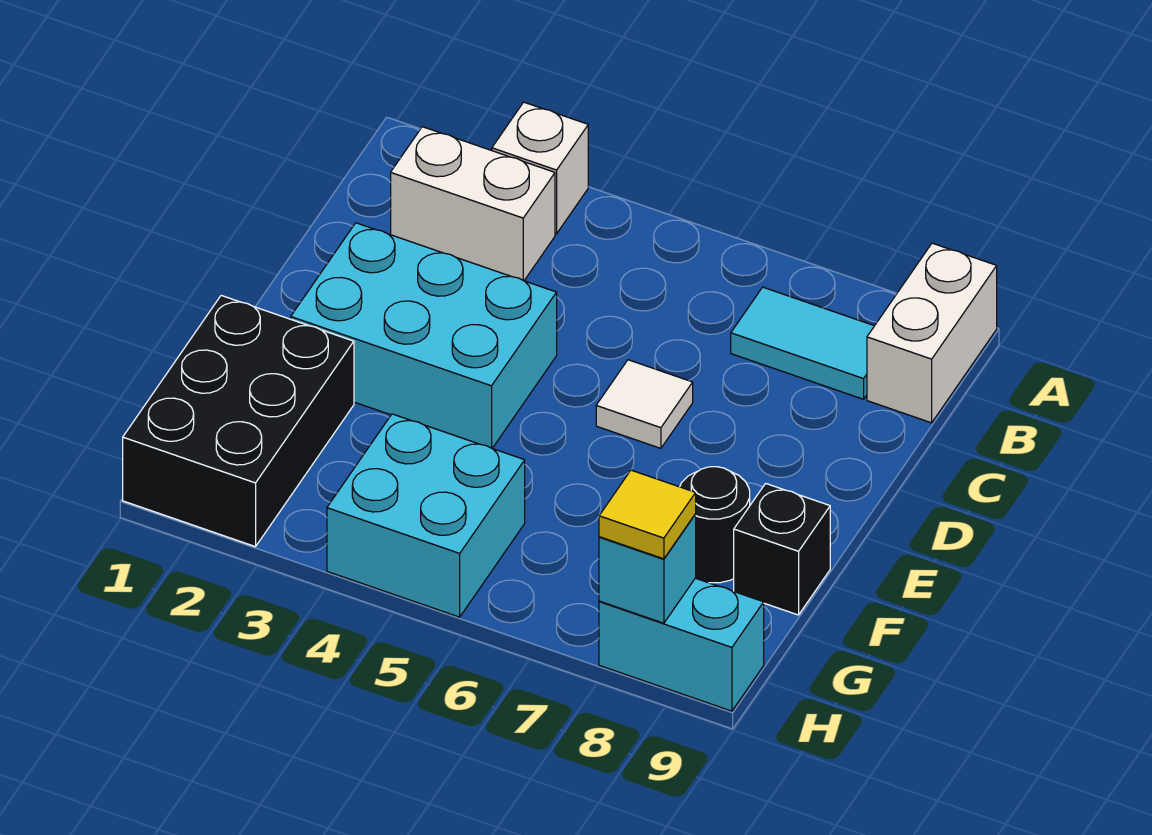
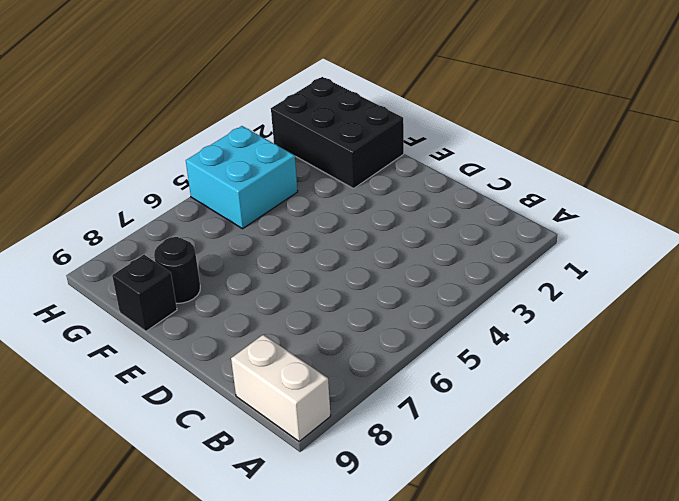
none -> white 1x1 brick [492,102,588,234]
none -> white 1x2 brick [391,127,555,281]
none -> cyan 1x2 tile [731,287,874,399]

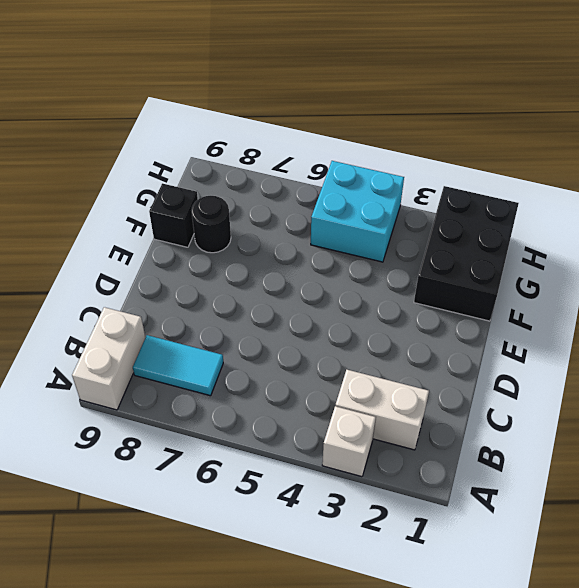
none -> cyan 2x3 brick [291,223,557,448]
none -> white 1x1 tile [596,360,693,448]
none -> cyan 1x2 brick [599,578,764,711]

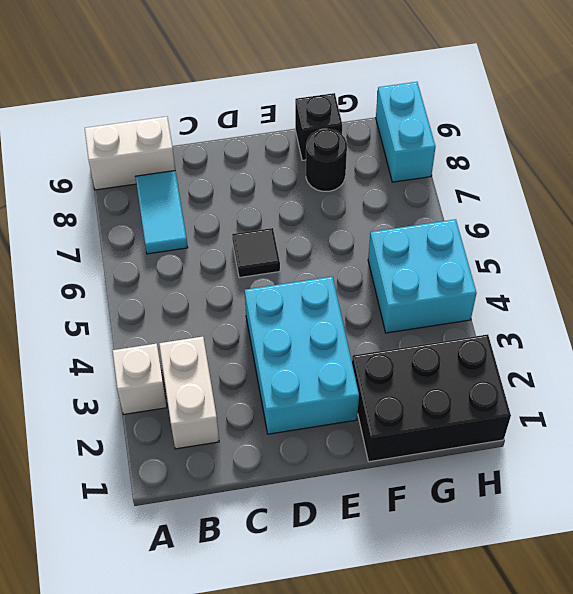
black 1x1 tile [232,228,280,278] -> white 1x1 tile [596,360,693,448]
none -> cyan 1x1 brick [599,514,696,623]
none -> yellow 1x1 tile [599,470,696,559]

